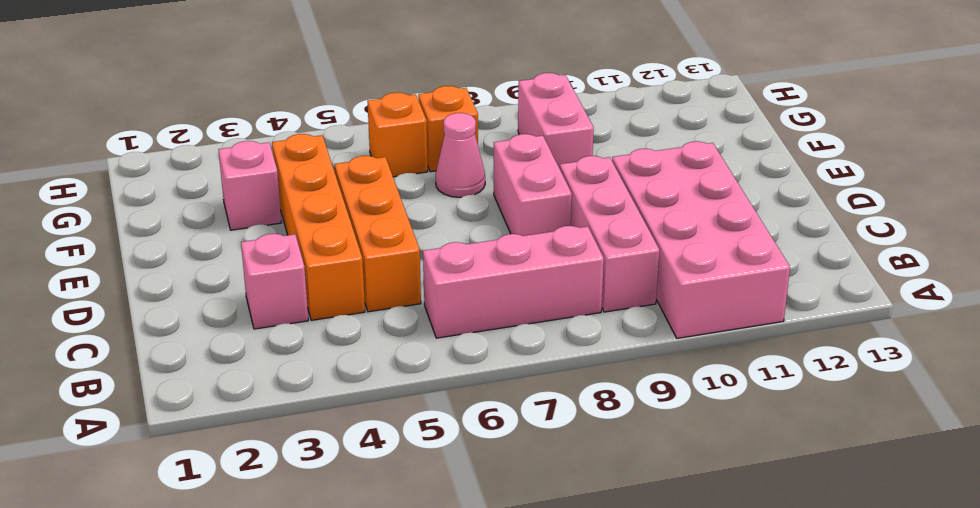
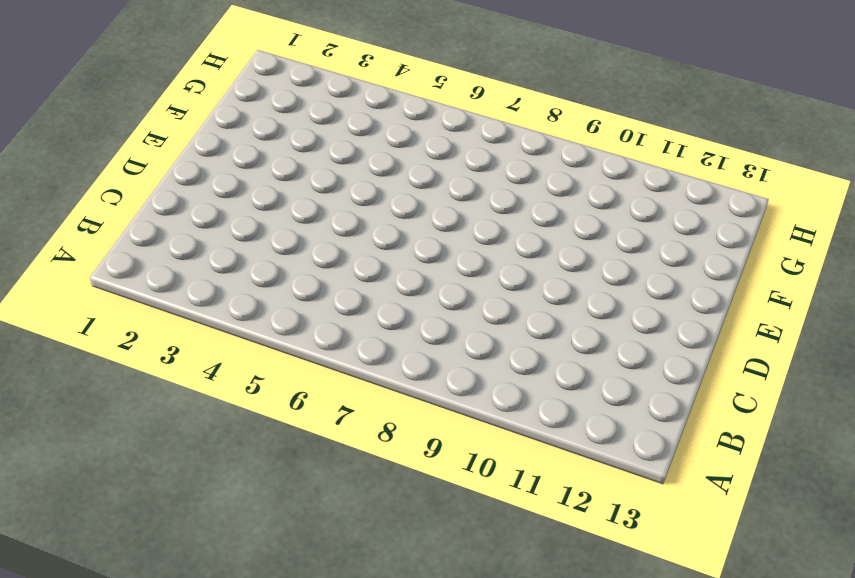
none -> pink 2x4 brick [612,141,790,338]
none -> pink 1x3 brick [423,226,604,338]
none -> pink 1x3 brick [560,156,660,312]

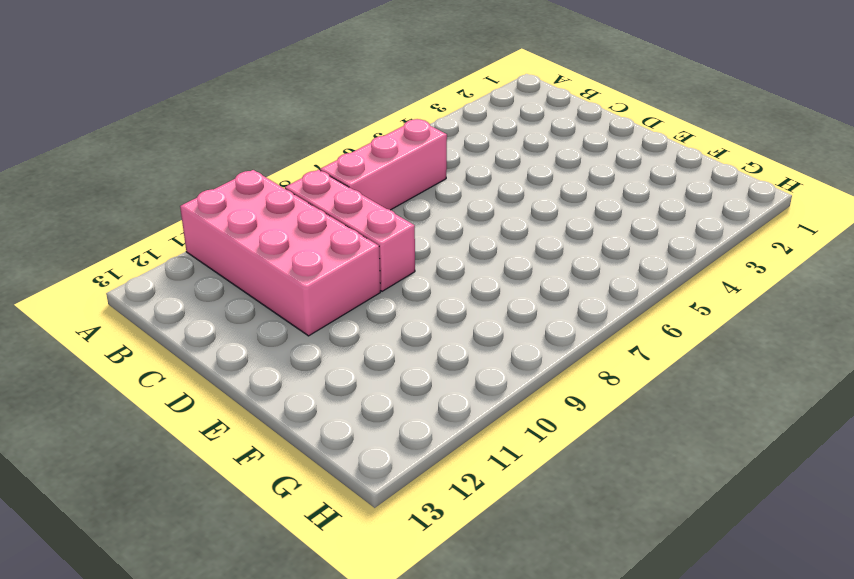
none -> pink 1x1 brick [241,234,308,329]
none -> orange 1x4 brick [272,134,365,320]
none -> orange 1x3 brick [335,156,421,312]

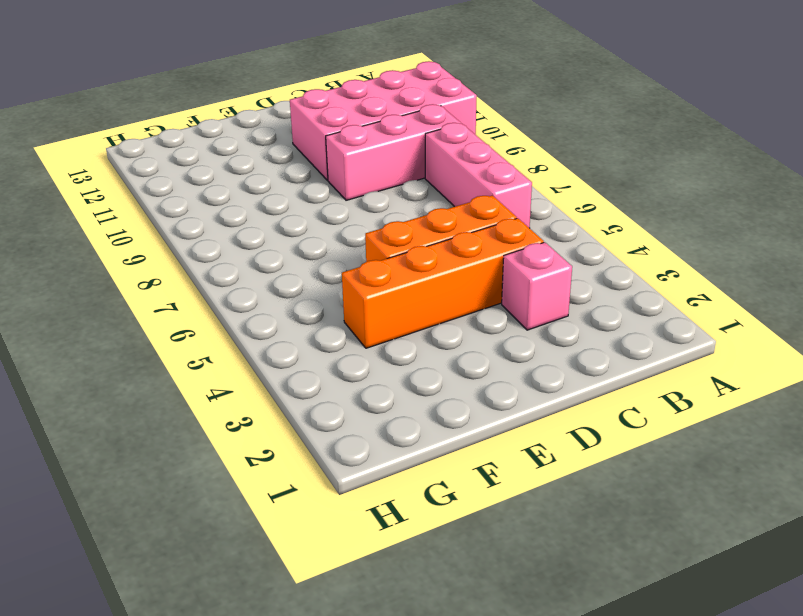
none -> pink 1x2 brick [494,134,572,236]
none -> pink 1x1 brick [218,141,282,230]
none -> pink 1x1 cone [435,113,485,197]

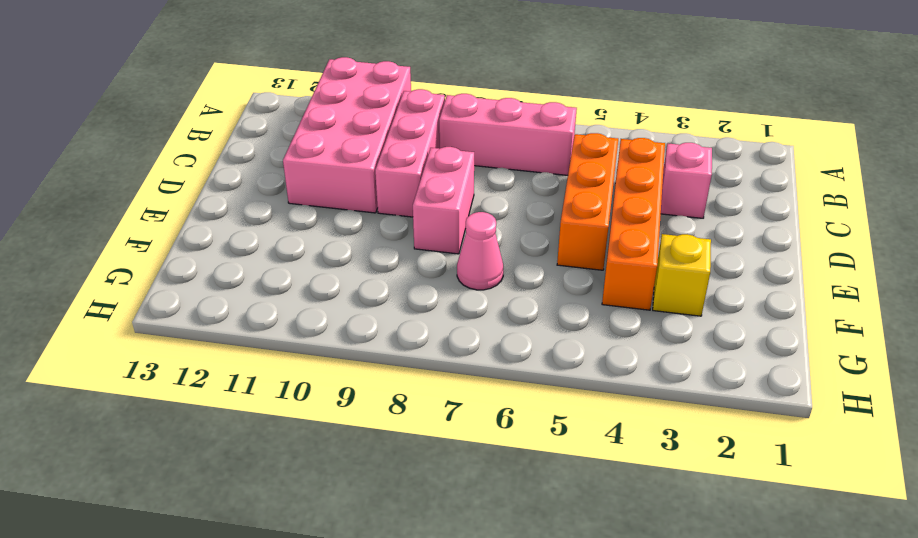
yellow 1x1 brick [653,234,711,316] -> pink 1x1 brick [218,141,282,230]
none -> pink 1x2 brick [518,73,594,168]
none -> orange 1x1 brick [368,92,428,177]
none -> orange 1x1 brick [418,86,478,172]

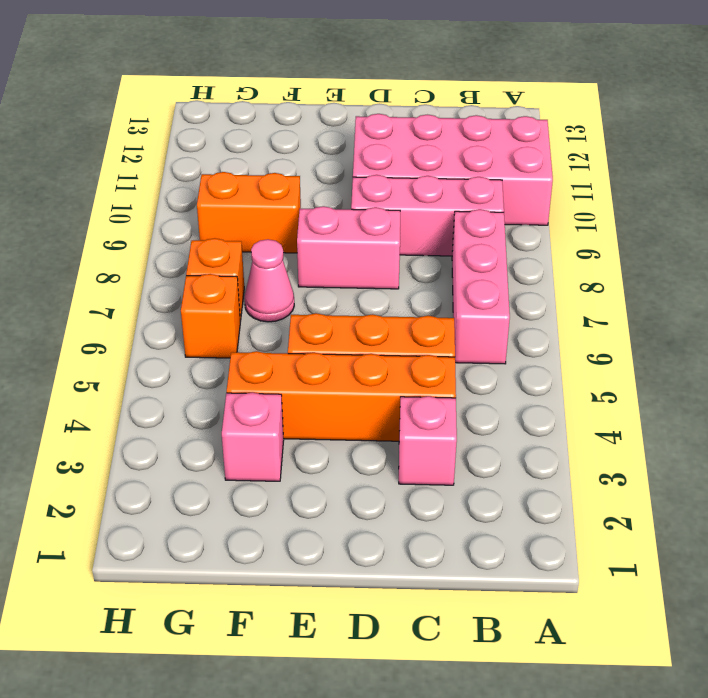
orange 1x2 brick [197,172,301,253] -> pink 1x2 brick [518,73,594,168]

